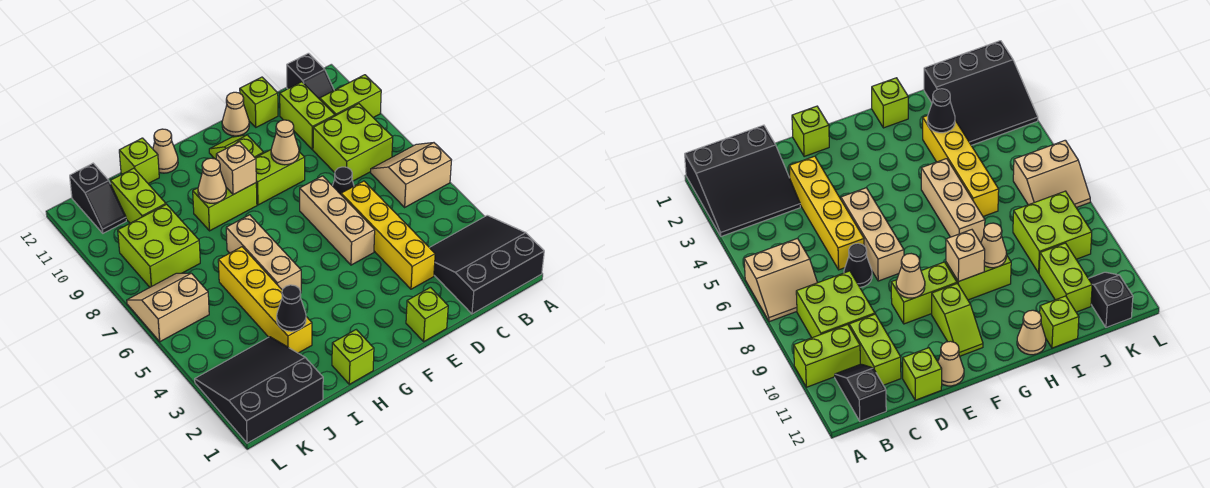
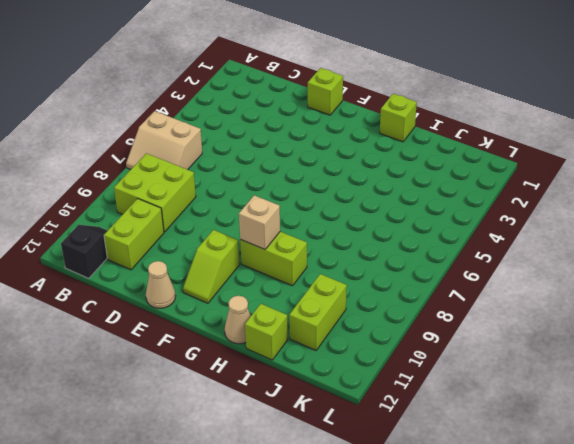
none -> black 3x3 slope [430,215,544,314]
none -> lime 1x2 brick [320,75,381,118]
none -> yellow 1x4 brick [341,181,435,289]

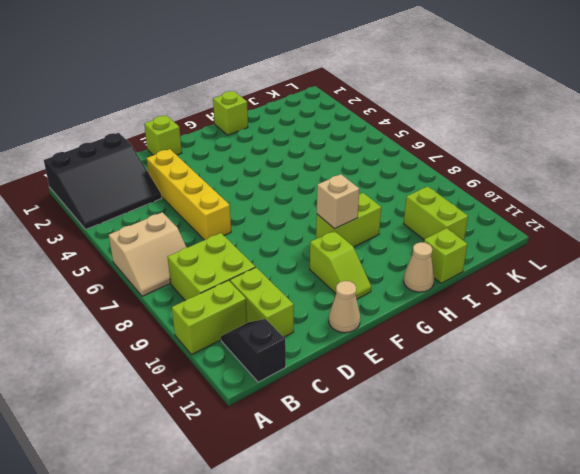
none -> black 1x1 cone [333,167,354,194]
none -> lime 1x1 brick [240,77,278,127]
none -> tan 1x3 brick [300,176,375,265]

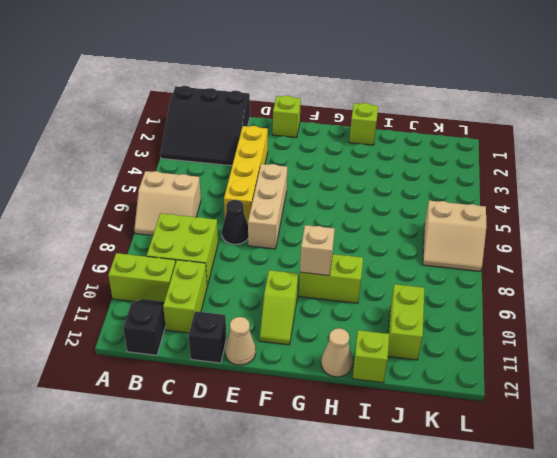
black 1x1 brick [189,311,226,363] -> lime 1x1 brick [240,77,278,127]
none -> lime 1x2 brick [256,150,305,205]
none -> tan 1x3 brick [226,215,301,291]
none -> yellow 1x4 brick [218,247,312,353]

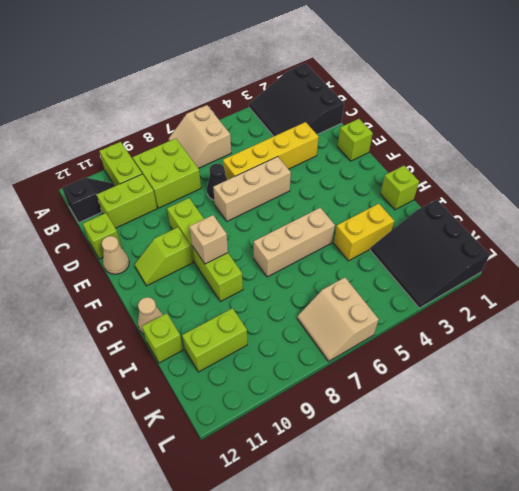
yellow 1x2 brick [334,204,394,261] -> yellow 1x4 brick [218,247,312,353]
none -> lime 2x2 brick [118,204,200,287]
none -> black 1x2 slope [70,163,126,233]
none -> tan 1x1 cone [271,120,299,165]

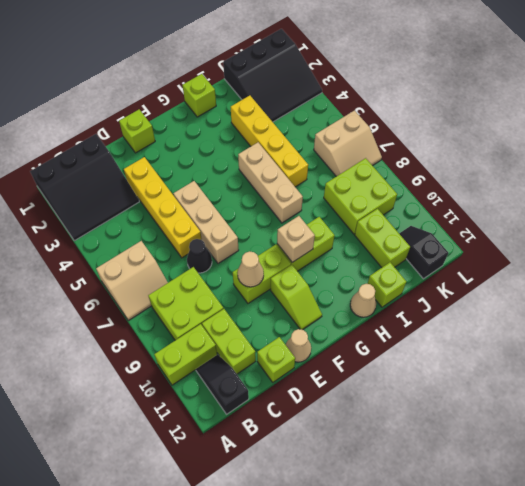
none -> tan 1x1 cone [198,158,226,203]
none -> black 1x1 cone [277,285,306,331]

